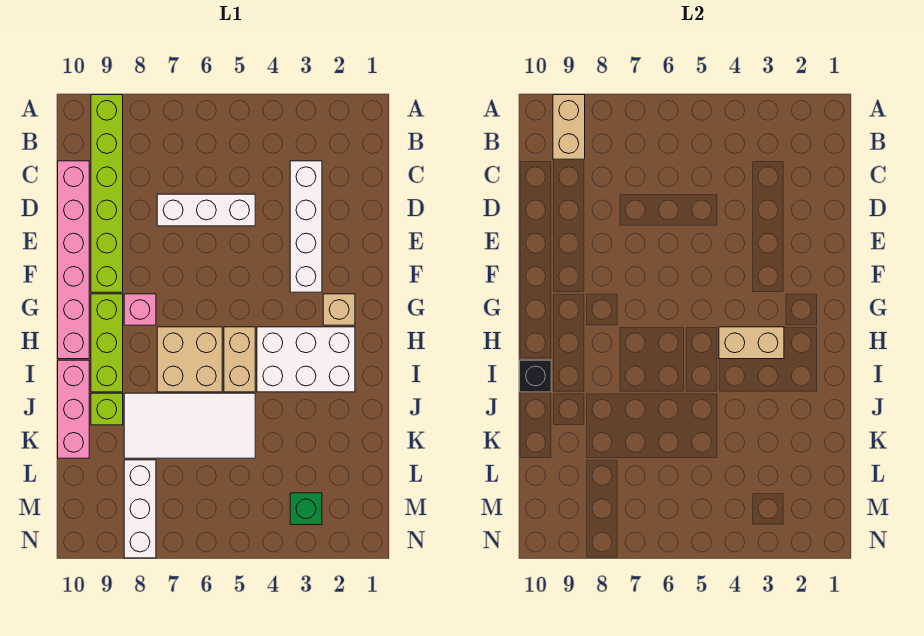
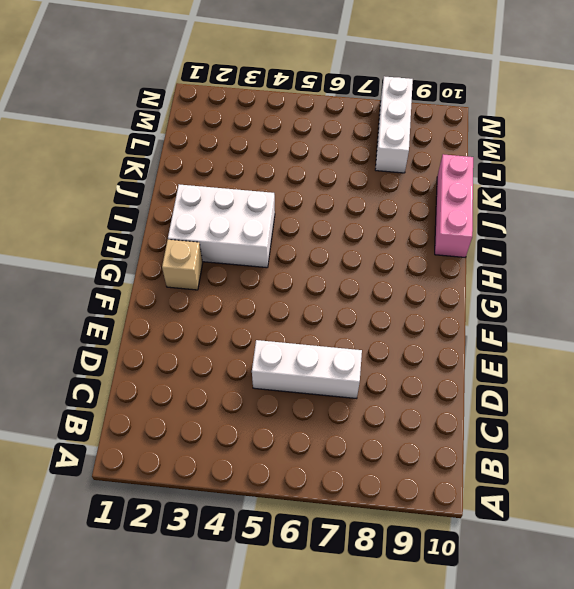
none -> lime 1x6 brick [91,95,123,292]
none -> white 1x4 brick [290,161,322,292]
none -> pink 1x6 brick [58,161,89,359]

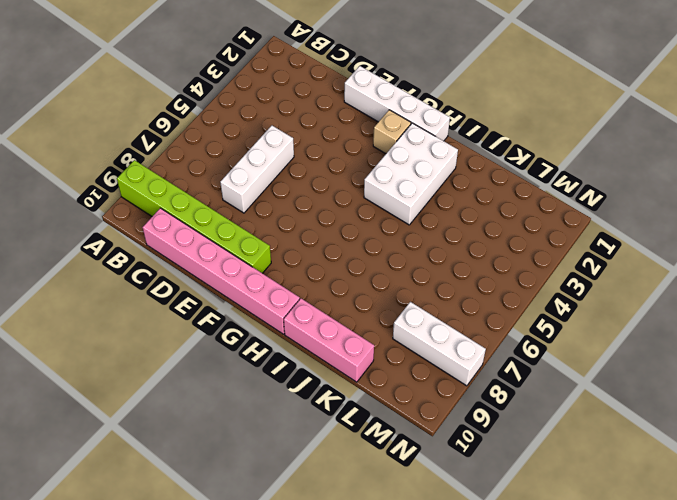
white 1x4 brick [344,66,450,141] -> white 1x4 brick moved to [290,161,322,292]
none -> pink 1x1 brick [124,294,156,325]
none -> lime 1x3 brick [91,294,123,392]
none -> tan 1x2 brick [224,327,255,392]

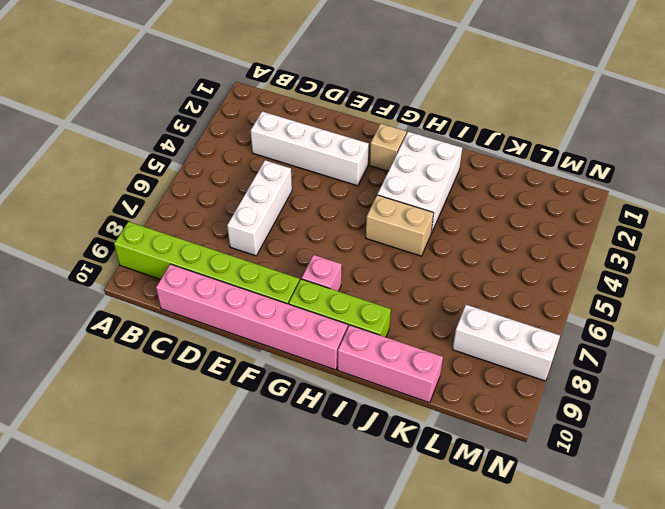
none -> tan 2x2 brick [157,327,222,392]
none -> white 2x4 tile [124,393,255,458]
none -> lime 1x1 brick [91,393,123,425]

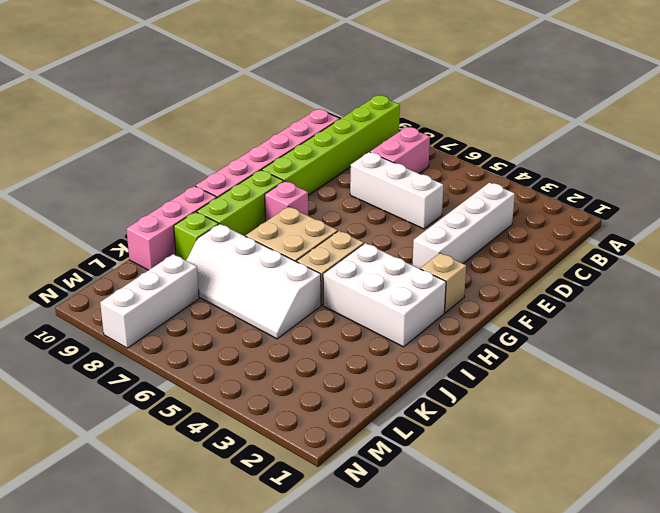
pink 1x2 brick [370,127,430,173] -> none
white 2x4 slope [186,224,321,339] -> white 2x4 tile [124,393,255,458]
none -> green 1x1 brick [290,493,322,525]
none -> tan 1x2 brick [553,95,585,159]
none -> tan 1x2 brick [719,327,784,359]

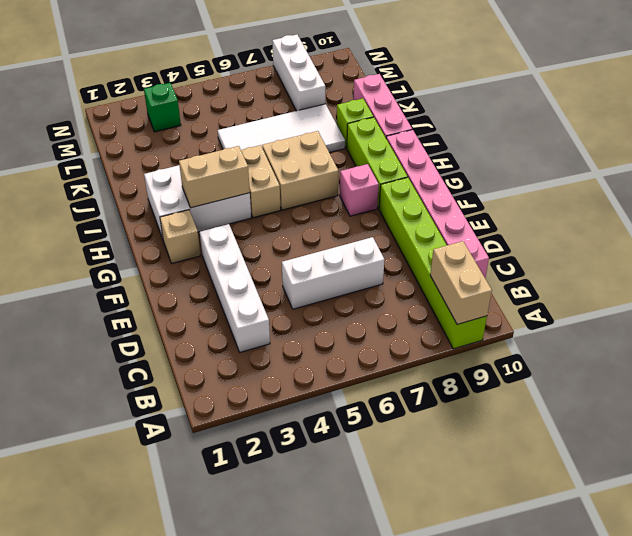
none -> black 1x1 brick [520,360,551,392]

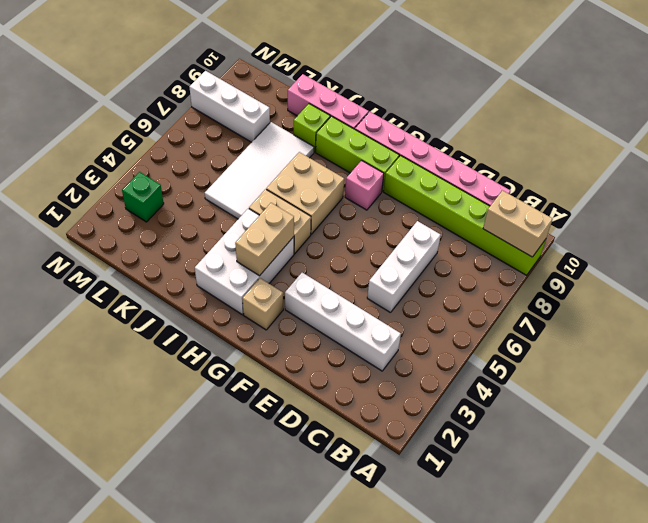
none -> black 1x1 brick [520,360,551,392]

